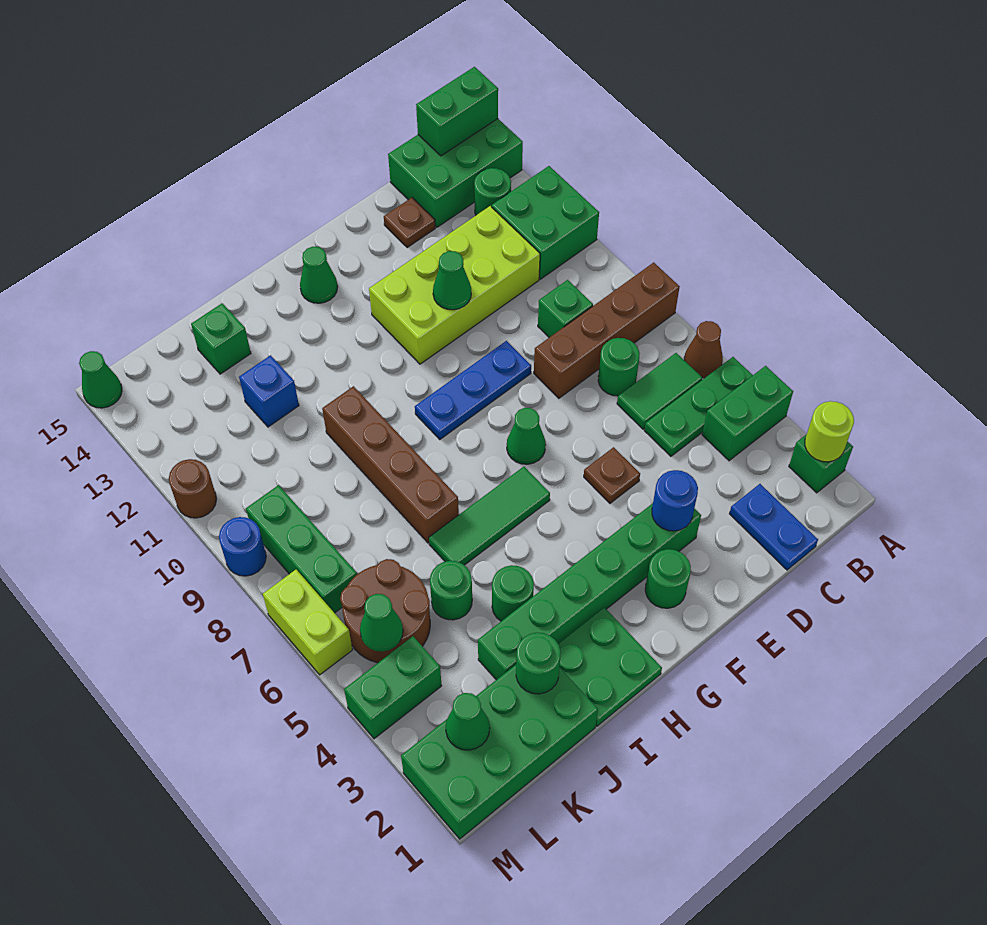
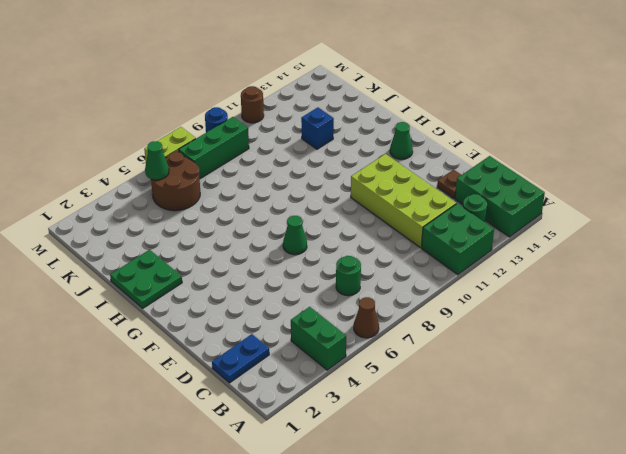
none -> green 1x1 brick [789,434,853,493]
none -> green 1x3 plate [644,357,753,456]
none -> brown 1x4 brick [534,262,680,398]
none -> green 1x2 tile [617,353,702,429]

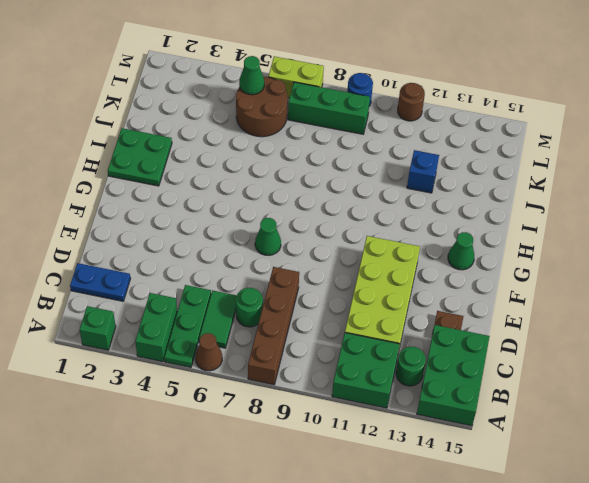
none -> green 1x1 brick [538,280,593,337]
none -> green 1x6 brick [478,503,701,680]
none -> brown 1x1 plate [584,447,640,503]
none -> blue 1x3 plate [415,341,531,439]

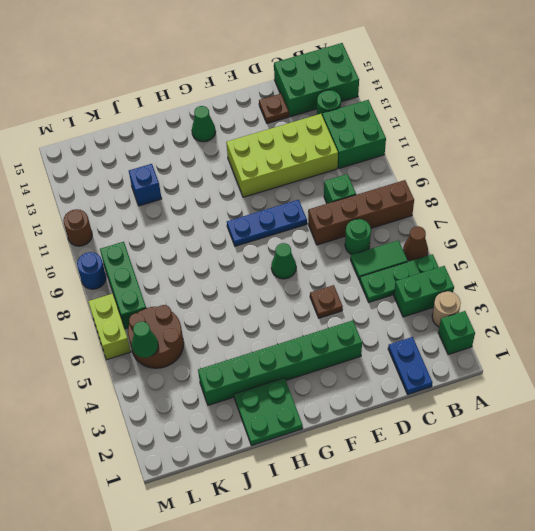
tan 1x1 round brick [432,291,461,327] -> none
none -> green 1x1 round brick [645,549,691,608]
none -> green 1x3 tile [429,467,550,565]
none -> green 1x1 round brick [492,565,534,621]
none -> brown 1x4 brick [322,386,459,543]

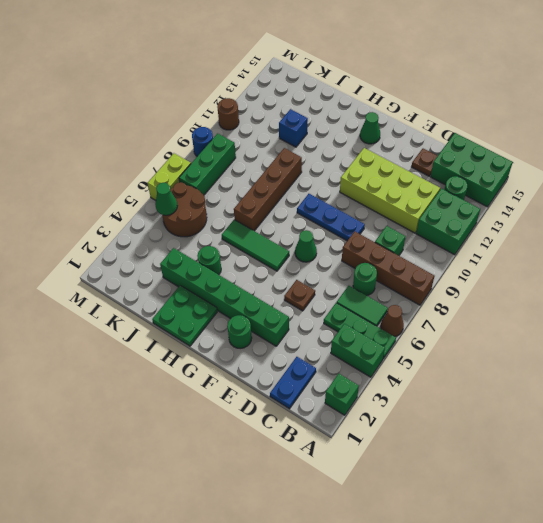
none -> green 2x4 brick [401,665,598,839]
none -> green 1x1 round brick [430,561,472,620]
none -> green 1x1 brick [191,303,251,374]
none -> green 1x2 brick [344,636,442,739]

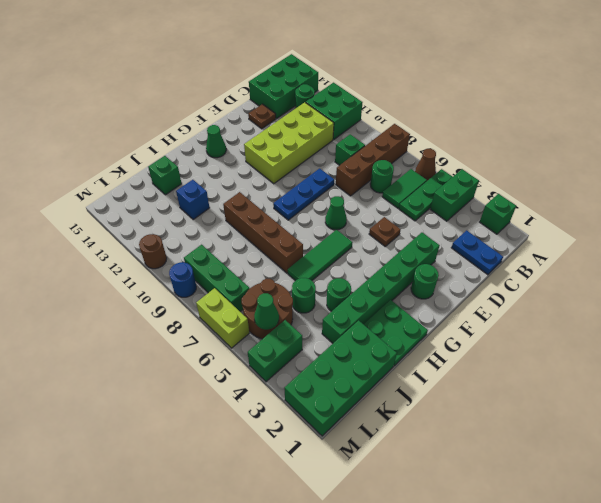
none -> green 1x1 cone [79,351,122,408]
none -> lime 1x1 round brick [805,401,854,462]
none -> green 1x2 brick [416,67,498,156]
none -> blue 1x1 round brick [652,470,698,531]

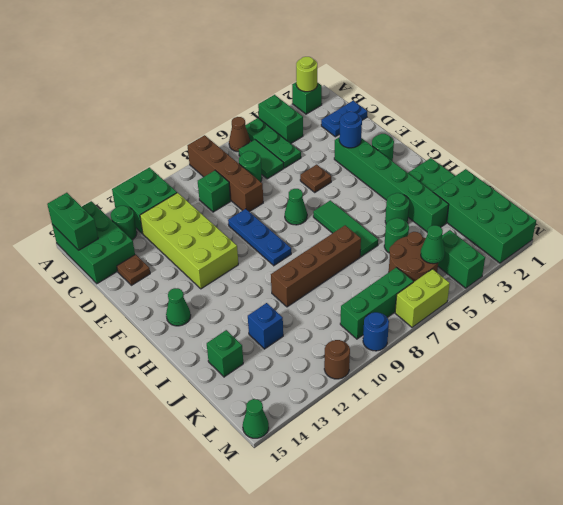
none -> green 1x1 cone [433,251,471,310]
none -> green 1x1 round brick [516,633,561,694]
none -> green 1x1 cone [446,693,490,750]

